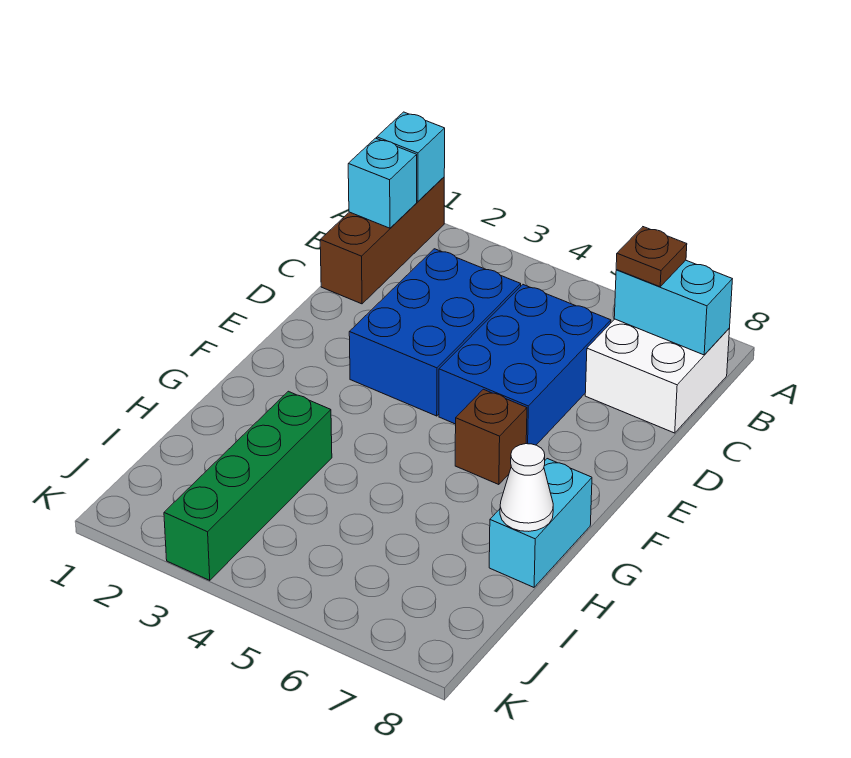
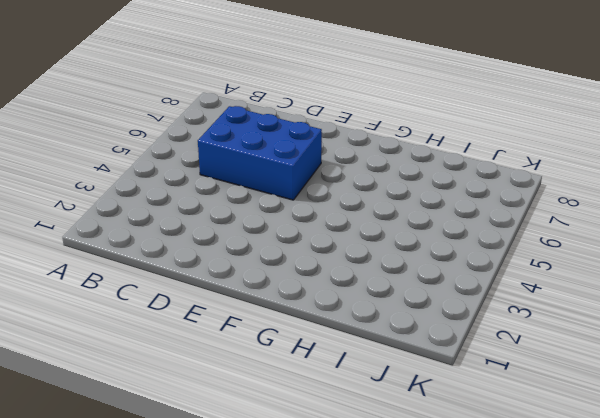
none -> brown 1x3 brick [320,177,444,304]
none -> white 2x2 brick [585,319,730,433]
none -> blue 2x3 brick [349,249,521,416]

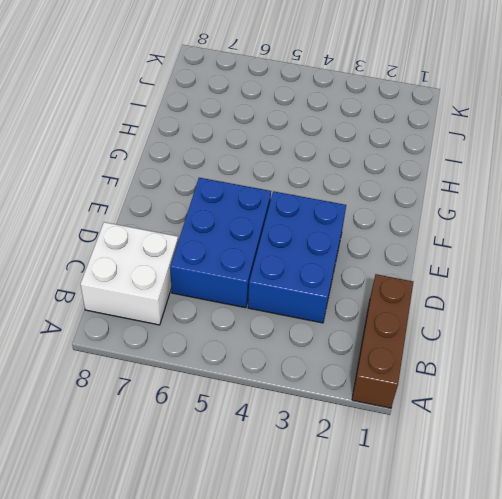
none -> brown 1x1 brick [455,389,527,485]
none -> cyan 1x2 brick [489,459,592,587]
none -> green 1x4 brick [164,391,332,580]

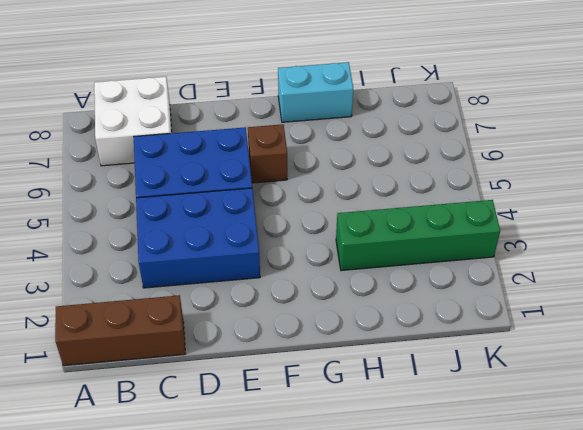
none -> cyan 1x1 brick [377,112,445,201]
none -> cyan 1x1 brick [348,138,417,228]
none -> cyan 1x2 brick [614,260,732,355]

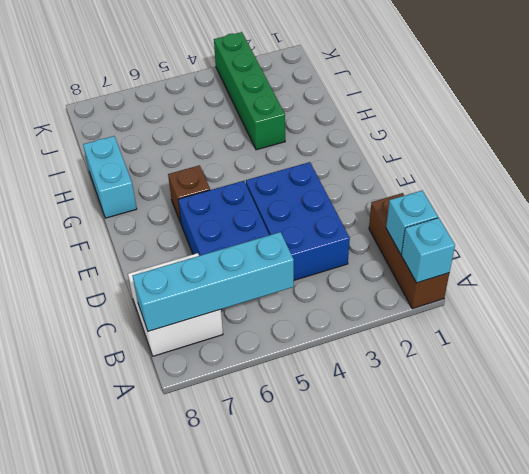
cyan 1x4 brick [133,232,294,331] -> cyan 1x2 brick [614,260,732,355]
none -> white 1x1 cone [500,444,553,531]
none -> brown 1x1 plate [616,227,687,287]

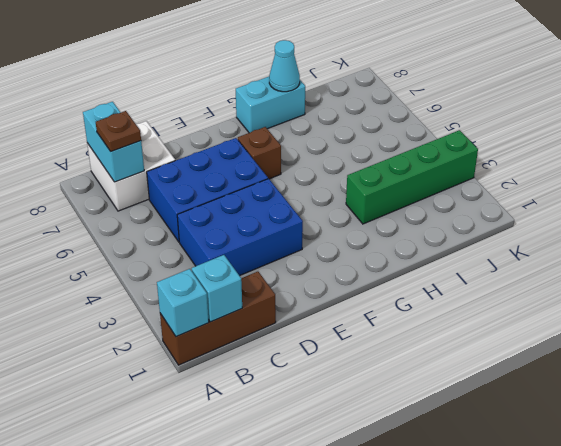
cyan 1x1 cone [269,40,300,92] -> white 1x1 cone [500,444,553,531]

